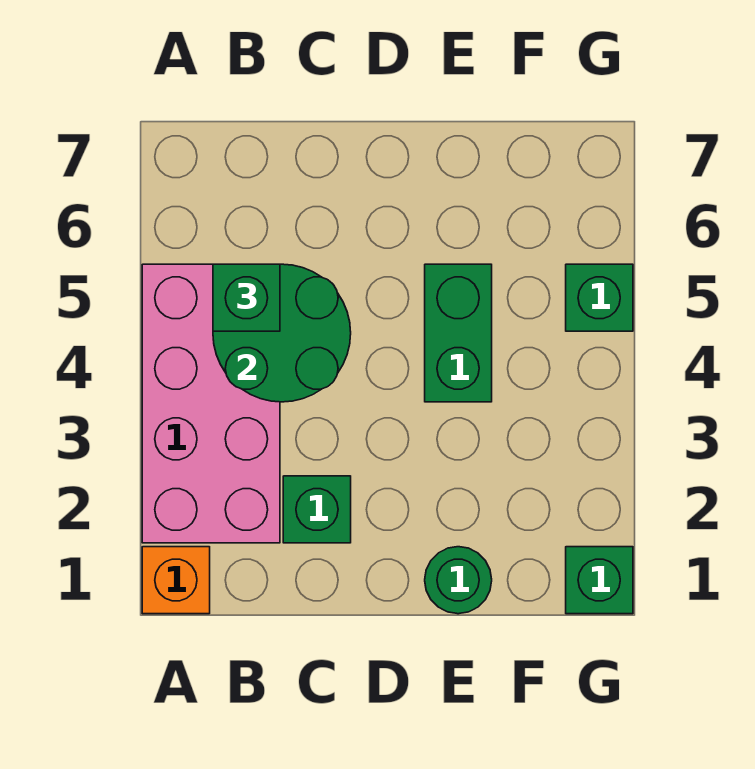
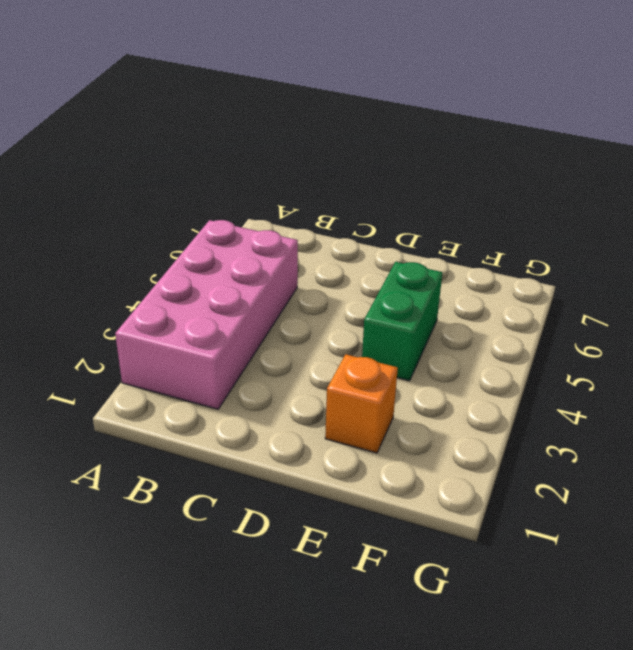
orange 1x1 brick [325,354,398,453] -> orange 1x1 brick moved to [142,547,210,614]
none -> green 1x1 brick [283,476,351,543]
none -> green 1x1 round brick [425,547,492,614]

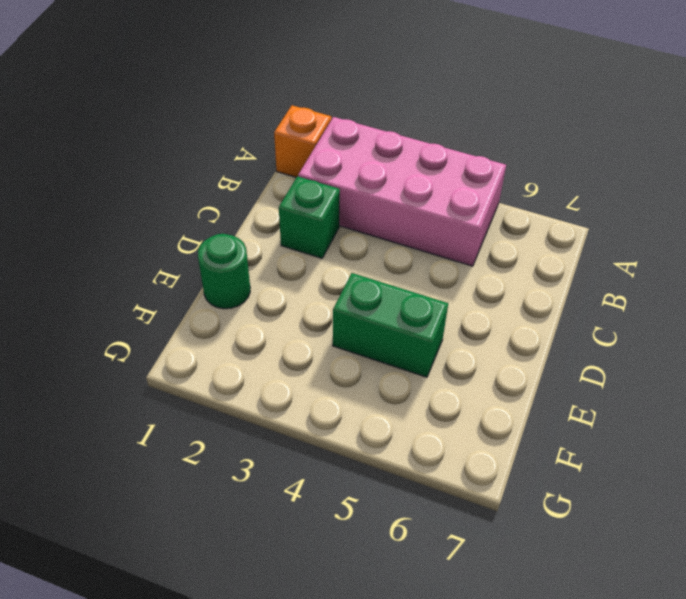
none -> green 1x1 brick [566,547,633,614]
none -> green 1x1 brick [566,264,633,331]

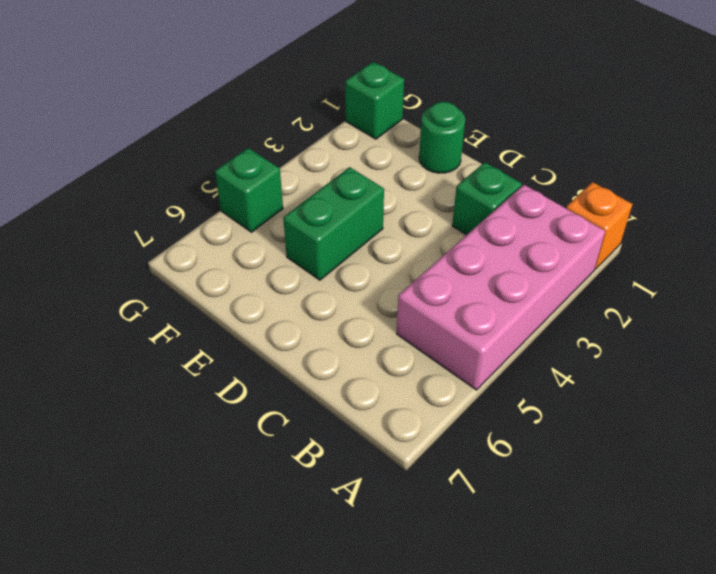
none -> green 2x2 round brick [213,264,351,402]
none -> green 1x1 brick [213,264,280,331]

